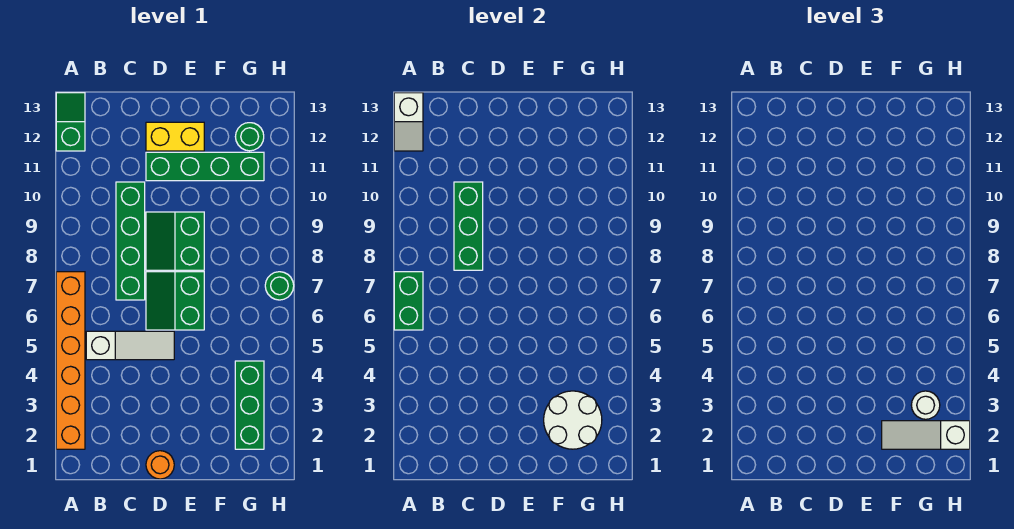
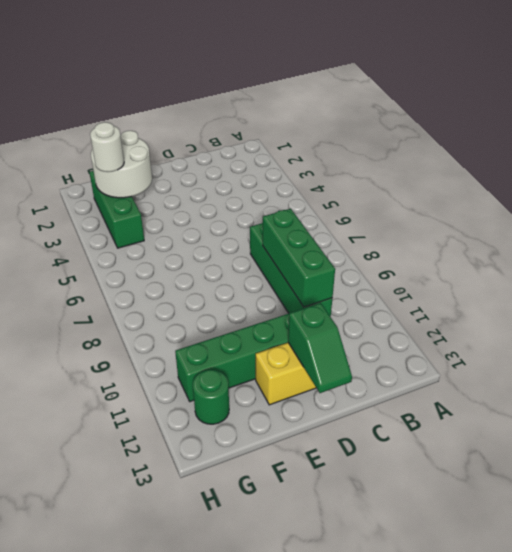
green 1x2 slope [288,303,352,393] -> green 1x2 slope moved to [56,93,85,151]
none -> orange 1x6 brick [56,272,85,449]
none -> white 1x3 slope [86,331,174,360]
none -> orange 1x1 round brick [146,451,174,479]

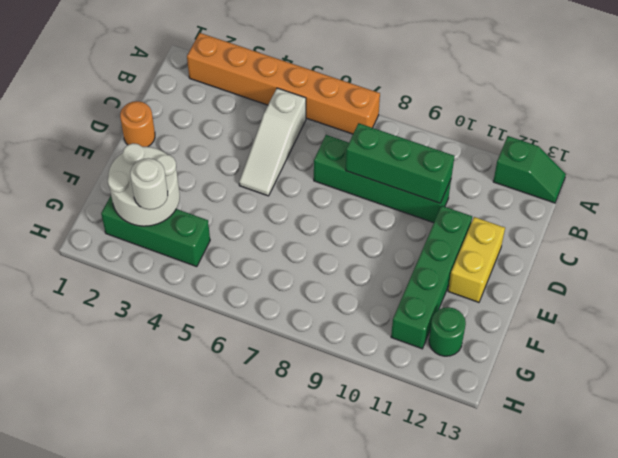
none -> green 2x2 slope [146,272,204,330]
none -> green 2x2 slope [146,212,204,270]
none -> green 1x1 round brick [265,272,294,300]

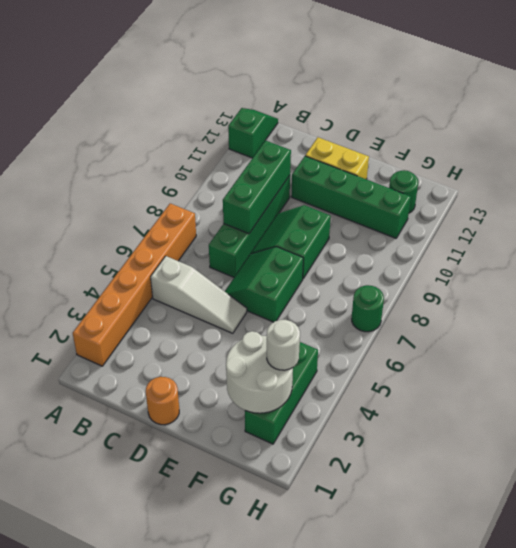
none -> green 1x2 brick [394,272,423,330]
none -> white 1x2 slope [394,93,423,151]
none -> white 1x3 slope [882,421,970,449]

